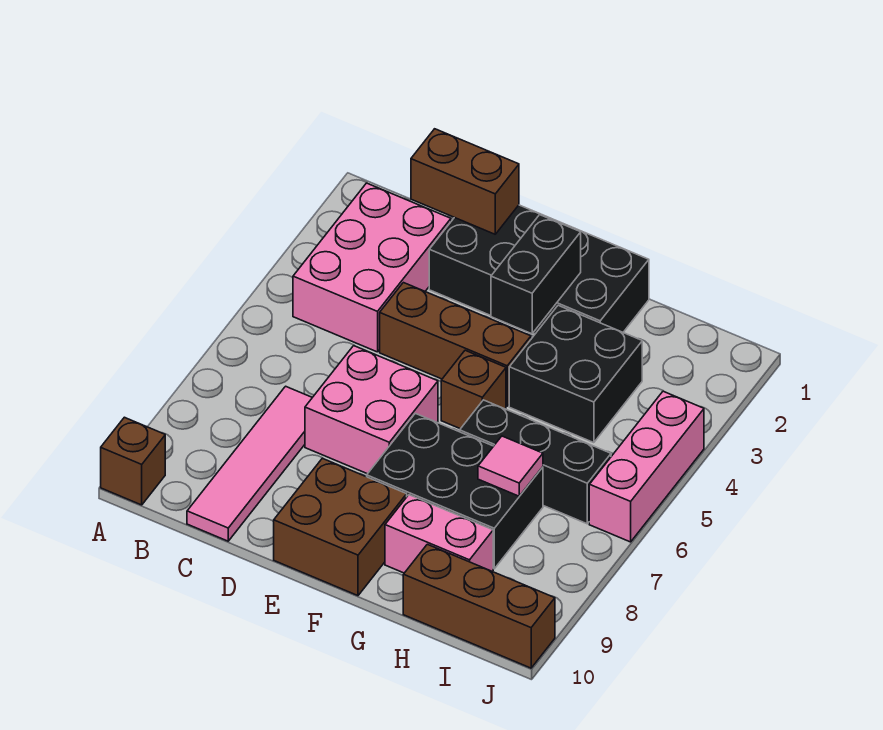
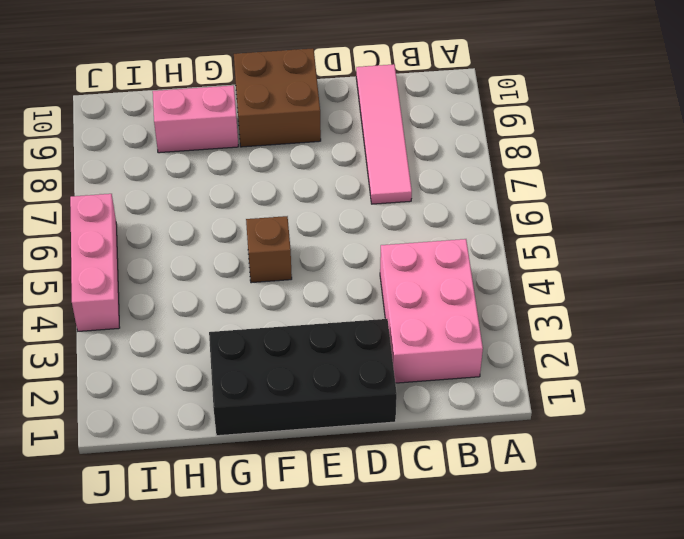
none -> brown 1x1 brick [101,417,165,505]
none -> brown 1x3 brick [380,283,531,406]
none -> pink 2x2 brick [305,346,438,474]

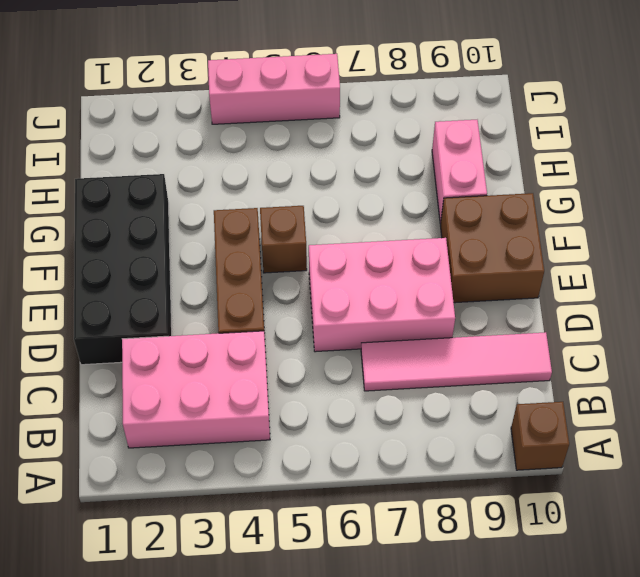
pink 2x3 brick [309,238,455,352] -> pink 2x2 brick [305,346,438,474]
none -> black 2x3 brick [367,413,543,569]
none -> black 2x2 brick [509,305,642,443]
none -> black 1x3 brick [460,400,611,524]

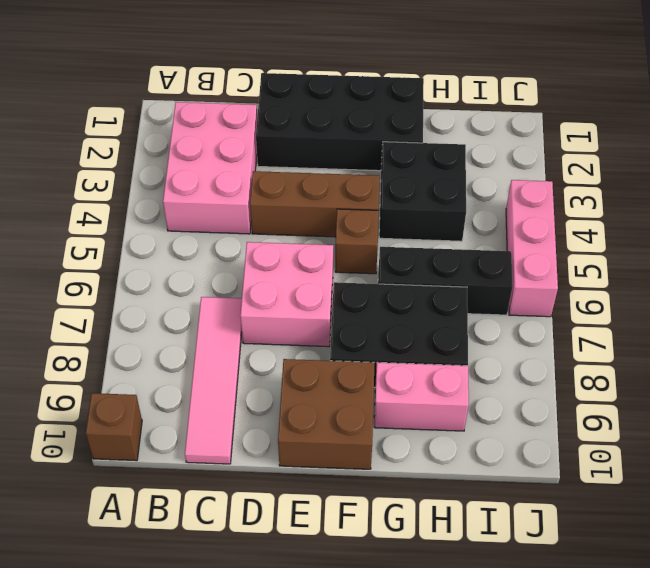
none -> brown 1x3 brick [403,544,555,668]
none -> brown 1x2 brick [411,129,519,234]
none -> black 1x2 brick [491,215,581,334]

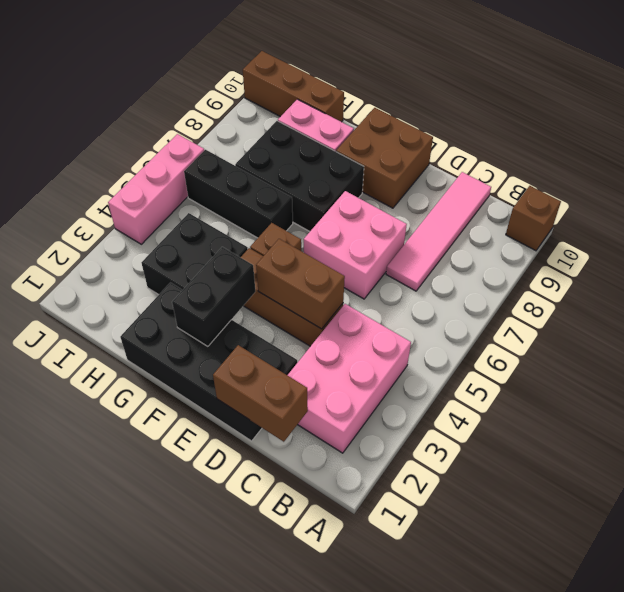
brown 1x2 brick [256,239,345,329] -> none
none -> pink 1x1 tile [478,436,543,496]

